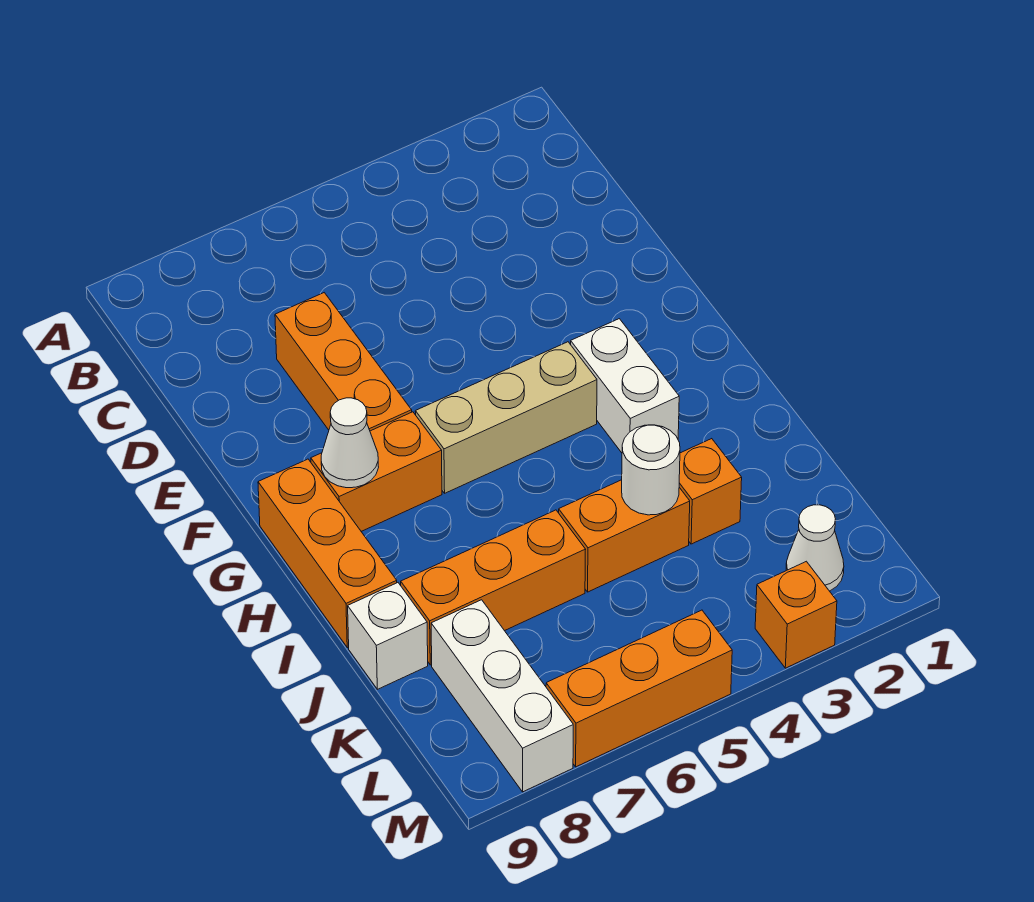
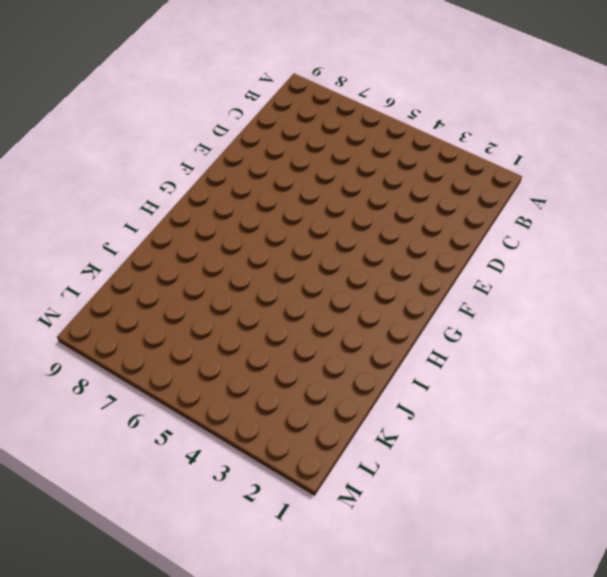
none -> orange 1x3 brick [275,293,412,431]
none -> white 1x2 brick [571,319,679,453]
none -> tan 1x3 brick [415,342,597,493]

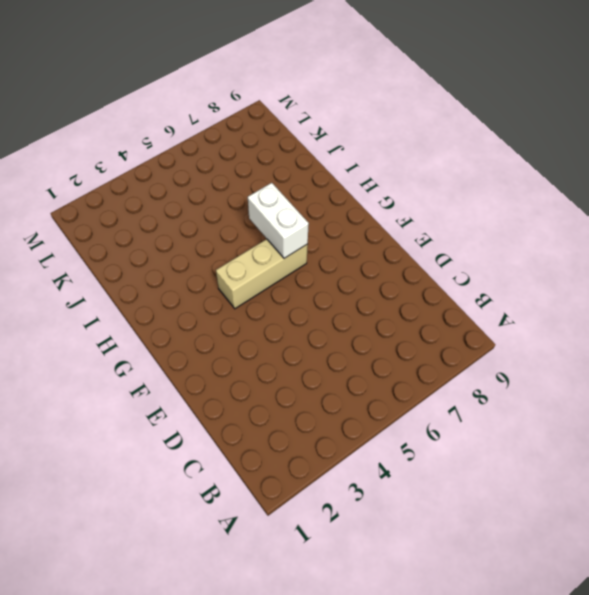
white 1x2 brick [248,183,309,258] -> white 1x2 brick moved to [571,319,679,453]
none -> orange 1x3 brick [275,293,412,431]
none -> orange 1x2 brick [311,412,442,531]
none -> orange 1x3 brick [258,459,397,648]

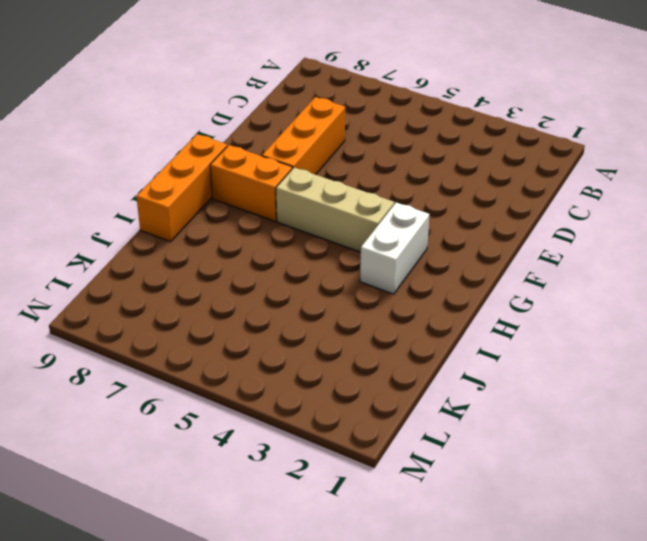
none -> orange 1x1 brick [679,439,742,544]
none -> orange 1x2 brick [559,480,690,592]
none -> orange 1x3 brick [401,510,586,665]

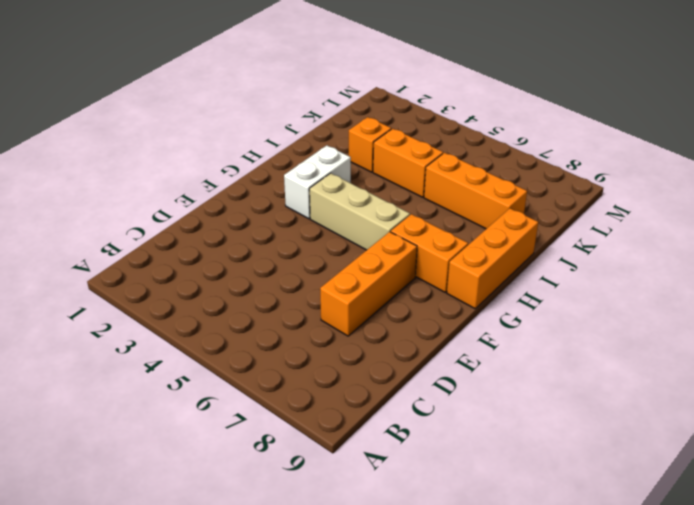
none -> white 1x1 brick [348,583,428,689]
none -> white 1x3 brick [431,600,573,792]
none -> white 1x1 cone [786,505,844,591]

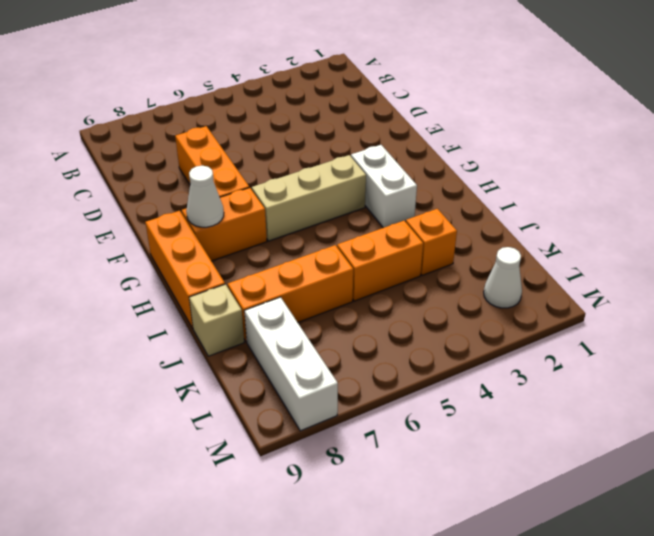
tan 1x1 brick [189,284,244,356] -> white 1x1 brick [348,583,428,689]
none -> orange 1x1 brick [755,561,837,668]
none -> orange 1x3 brick [546,610,732,767]
none -> white 1x1 round brick [622,425,680,515]

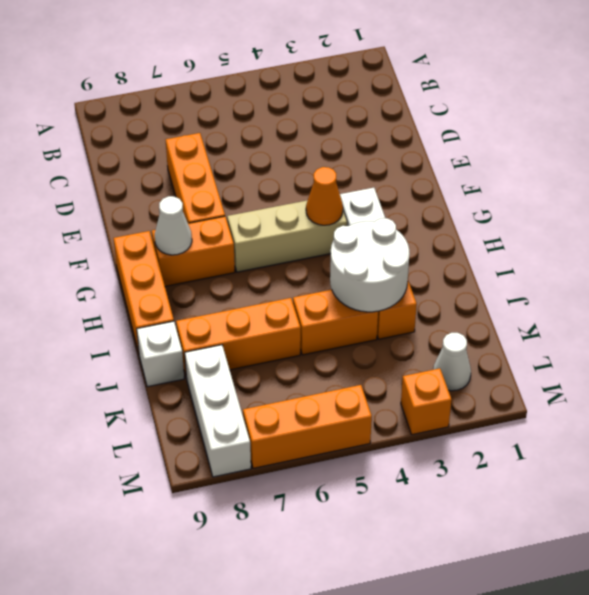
orange 1x1 cone [306,167,343,225] -> none
white 2x2 round brick [330,218,410,312] -> white 1x1 round brick [622,425,680,515]

